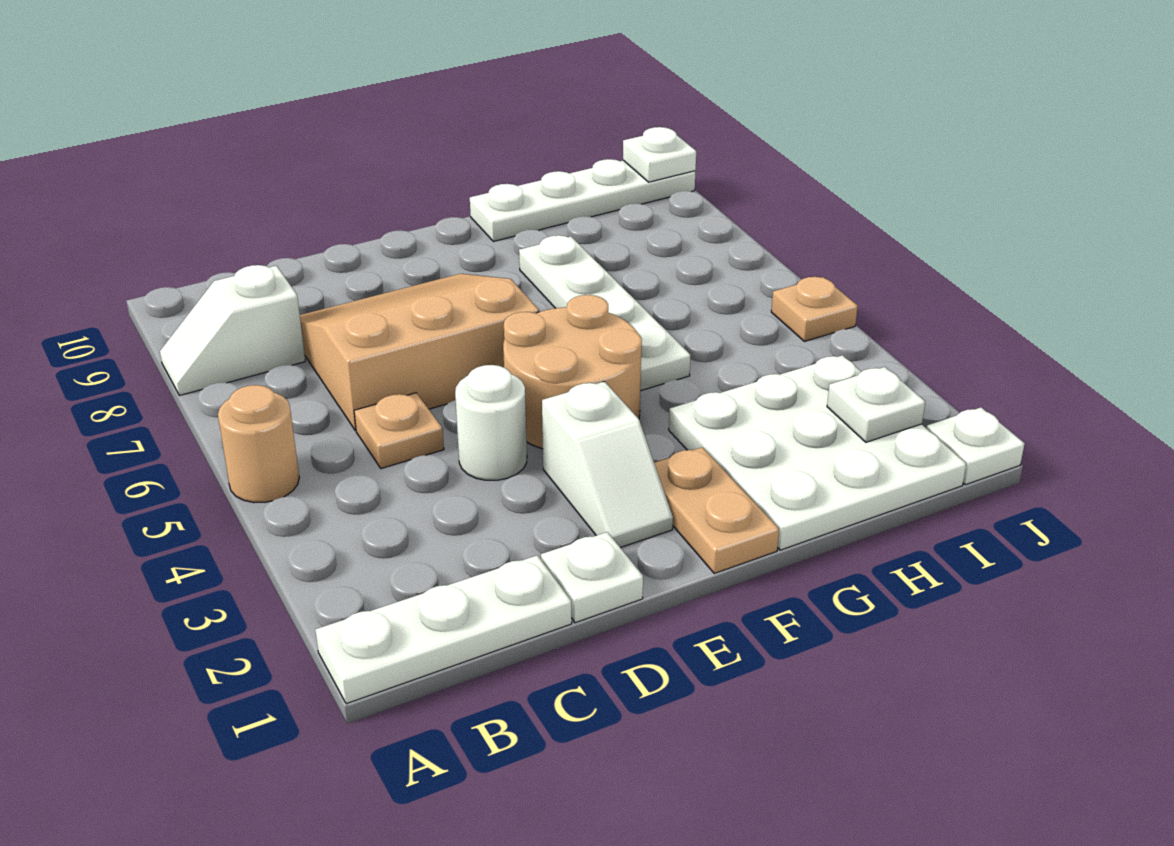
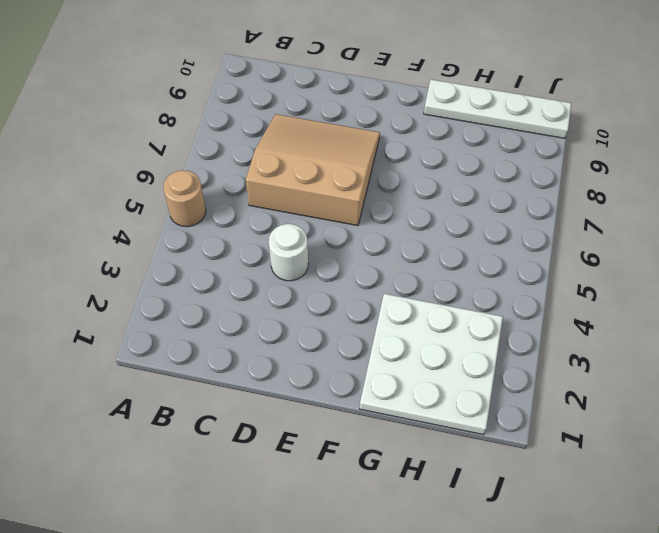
none -> white 1x3 plate [315,555,572,704]
none -> white 1x2 slope [160,265,305,396]
none -> tan 1x1 plate [354,393,444,469]

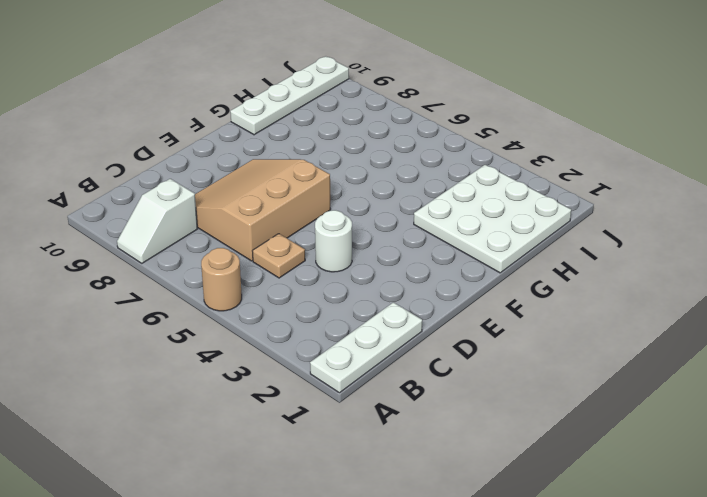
none -> white 1x1 plate [541,532,643,623]
none -> white 1x2 slope [542,382,673,548]
none -> tan 2x2 round brick [503,295,642,449]

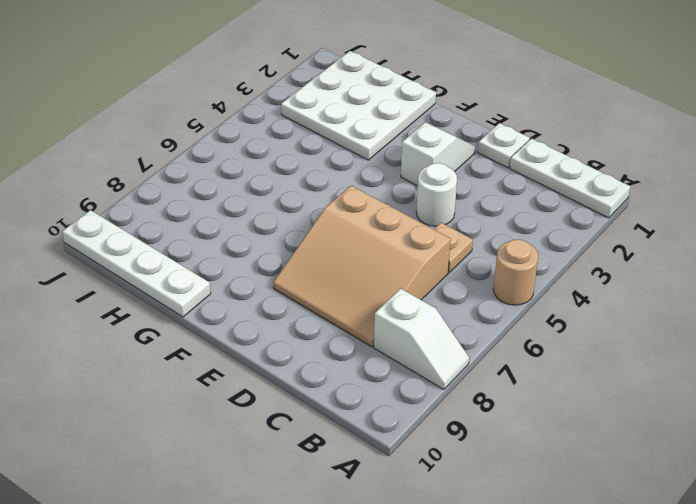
none -> tan 2x2 round brick [503,295,642,449]
none -> tan 1x2 plate [654,447,779,573]
none -> white 1x4 plate [519,235,691,391]

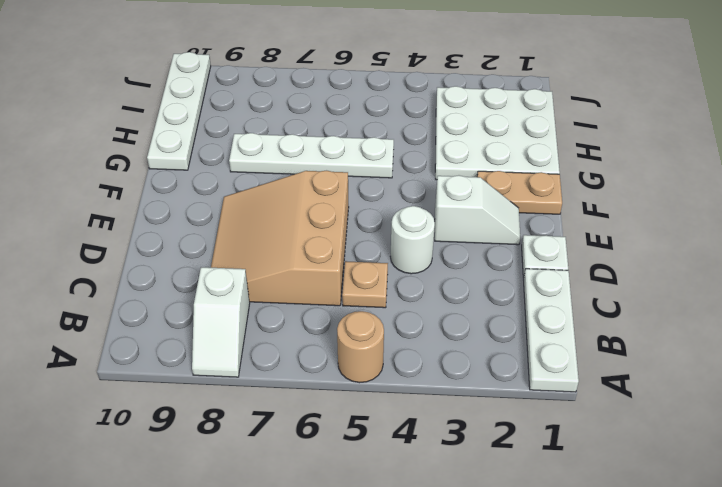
none -> tan 2x2 round brick [503,295,642,449]
none -> white 1x1 plate [926,408,1025,485]
none -> tan 1x1 plate [771,277,858,341]

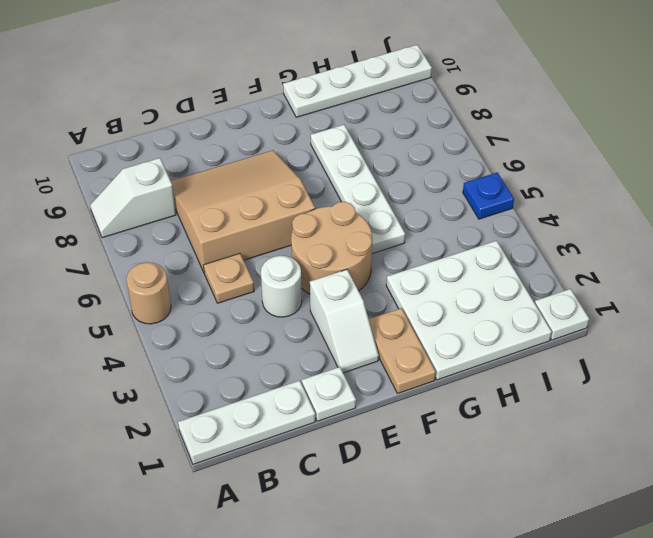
blue 1x1 plate [463,172,514,219] -> tan 1x1 plate [771,277,858,341]
none -> white 1x1 plate [827,367,925,442]
none -> white 1x1 plate [623,127,696,182]

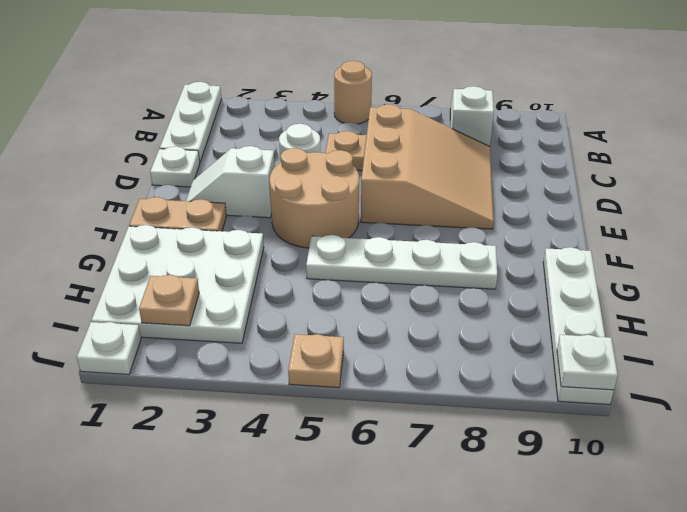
tan 1x1 plate [139,275,199,326] -> white 1x1 plate [827,367,925,442]

